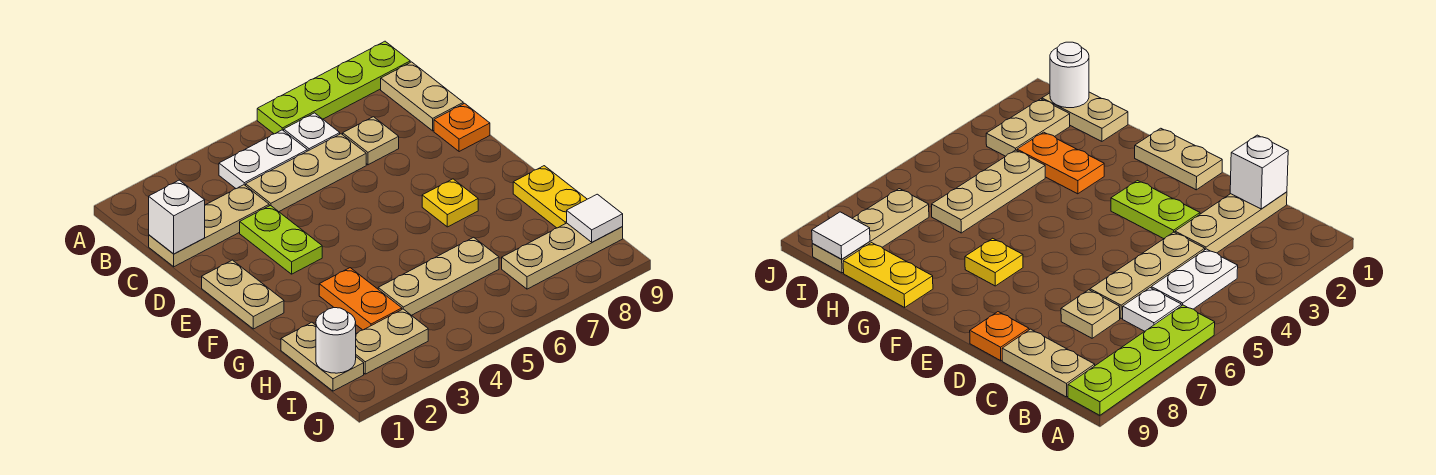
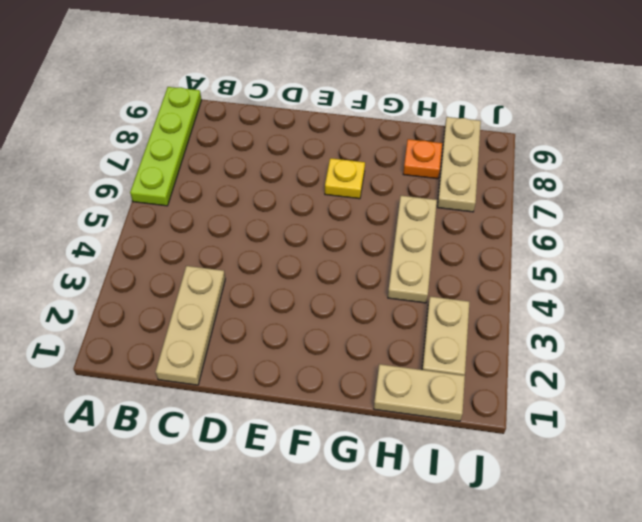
orange 1x1 plate [403,139,442,179] -> orange 1x1 plate moved to [434,103,490,152]
none -> white 1x2 plate [219,130,307,189]
none -> white 1x1 plate [284,113,340,151]
none -> tan 1x2 plate [381,62,463,131]

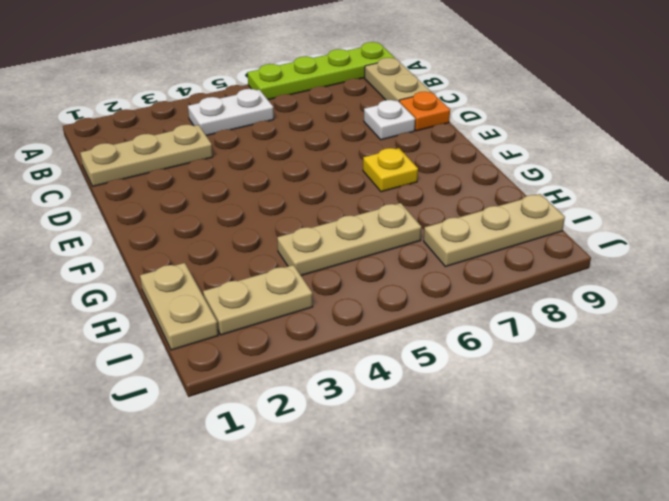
white 1x1 plate [364,100,415,140] -> white 1x1 plate moved to [284,113,340,151]
none -> tan 1x3 plate [246,134,366,212]
none -> tan 1x1 plate [343,117,399,165]
none -> lime 1x2 plate [240,206,322,274]

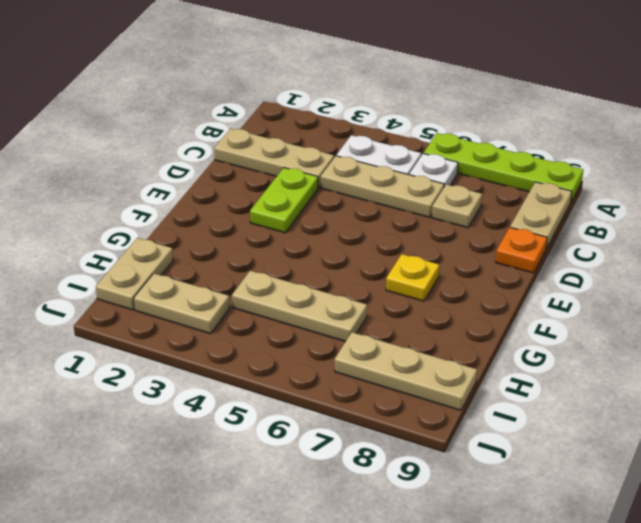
none -> tan 1x2 plate [202,260,284,329]
none -> orange 1x2 plate [319,268,402,330]
none -> yellow 1x2 plate [513,166,587,228]

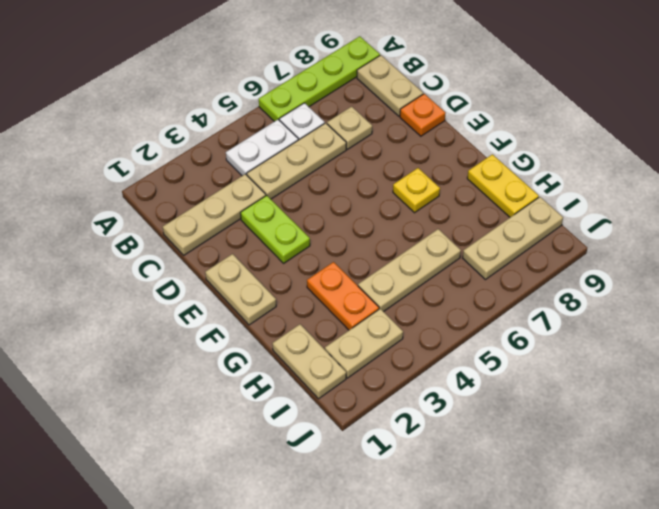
none -> white 1x1 brick [149,180,205,254]
none -> white 1x1 round brick [316,308,356,373]
none -> white 1x1 tile [567,194,623,242]

